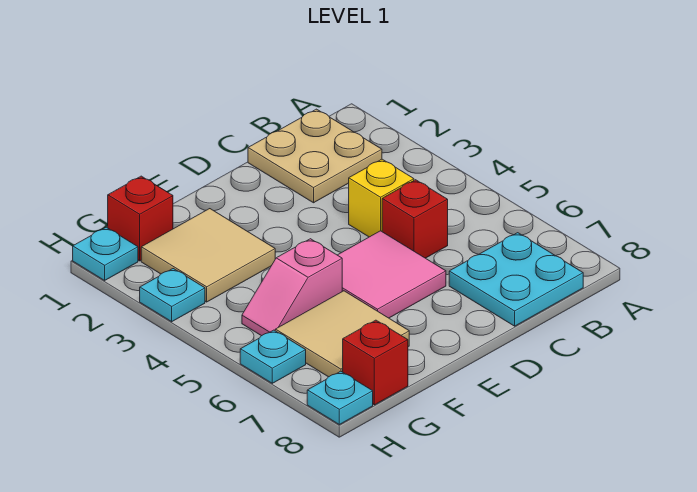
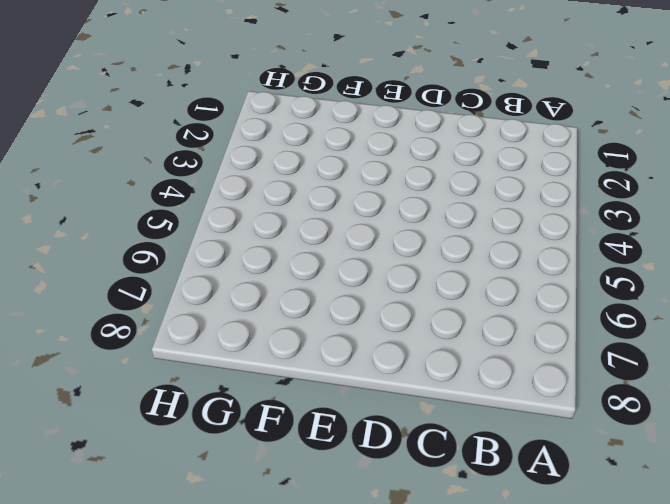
none -> tan 2x2 plate [248,109,382,203]
none -> cyan 2x2 plate [449,233,583,326]
none -> yellow 1x1 brick [349,159,414,237]

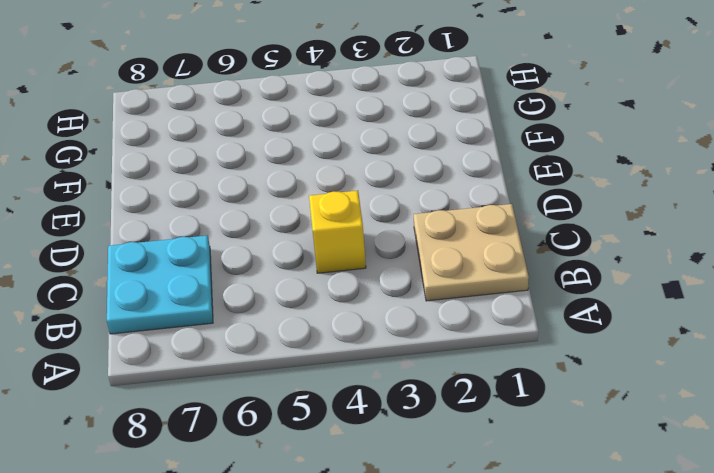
none -> red 1x1 brick [382,180,448,258]
none -> pink 2x2 tile [338,231,446,318]
none -> tan 2x2 tile [141,209,275,302]

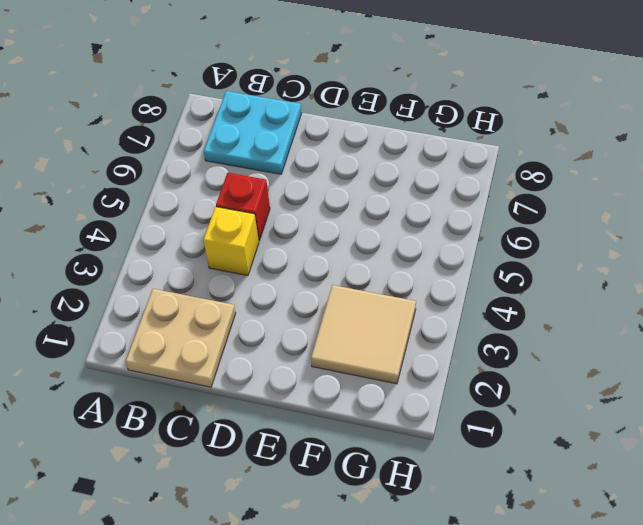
none -> pink 2x2 tile [338,231,446,318]
none -> pink 1x2 slope [242,239,342,336]
none -> tan 2x2 tile [275,291,409,377]

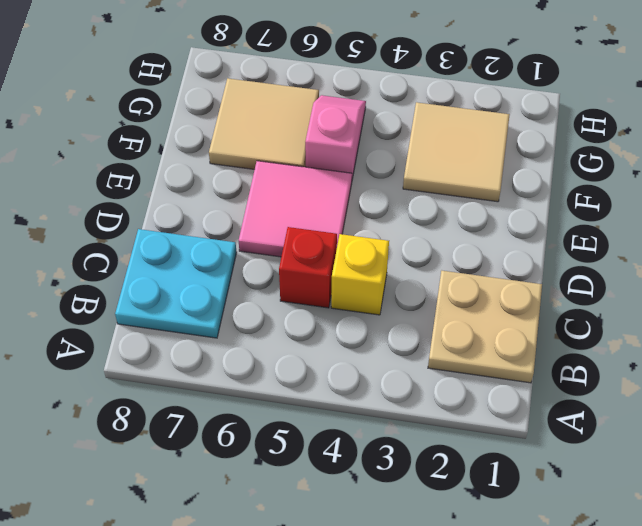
none -> red 1x1 brick [108,176,173,261]
none -> red 1x1 brick [343,320,408,405]
none -> cyan 1x1 plate [73,227,138,280]

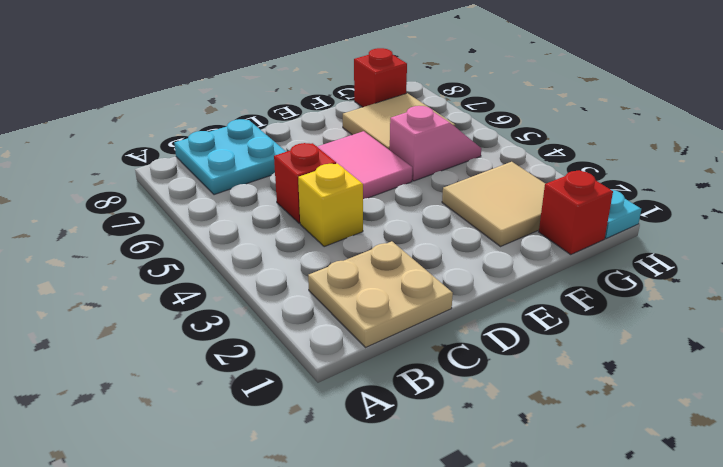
none -> cyan 1x1 plate [140,269,205,322]
none -> cyan 1x1 plate [240,330,306,383]
none -> cyan 1x1 plate [307,371,373,425]

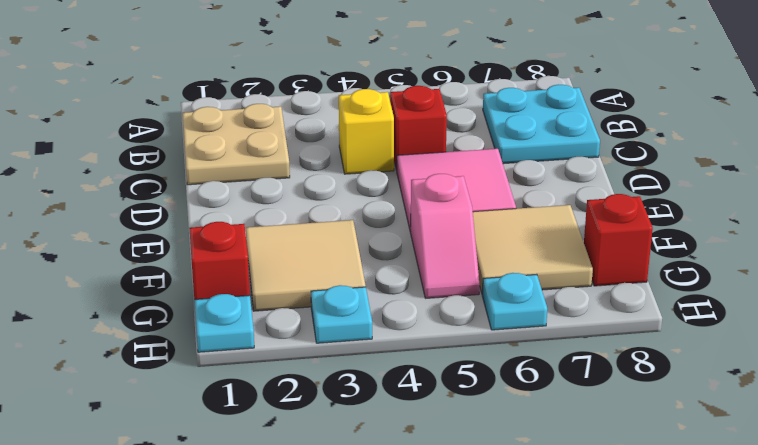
none -> cyan 1x1 plate [307,371,373,425]

